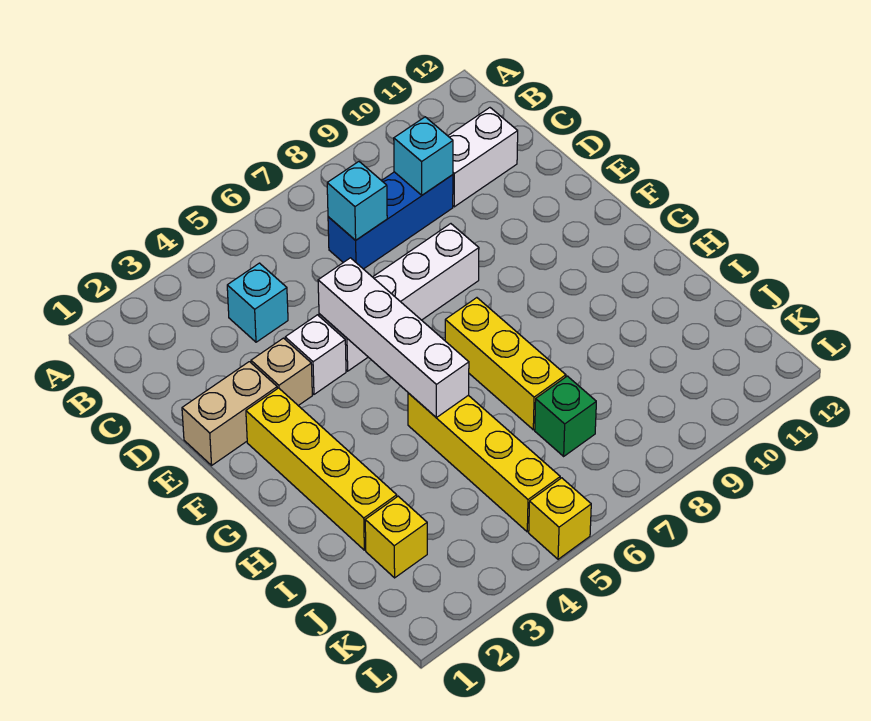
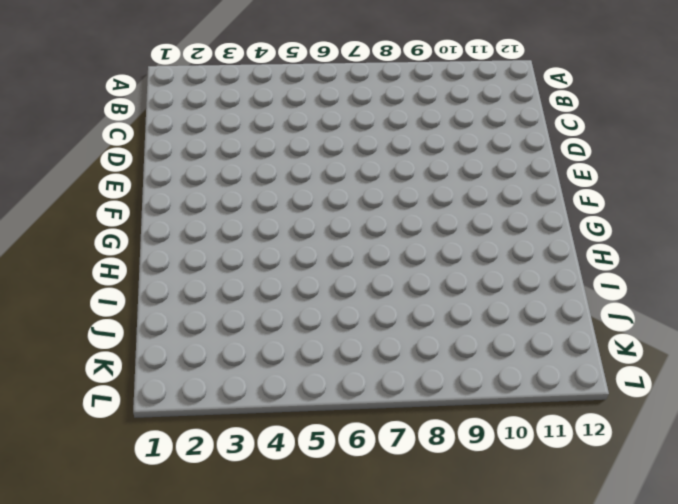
none -> cyan 1x1 brick [227,263,288,342]
none -> blue 1x3 brick [328,172,453,269]
none -> white 1x2 brick [448,108,518,207]

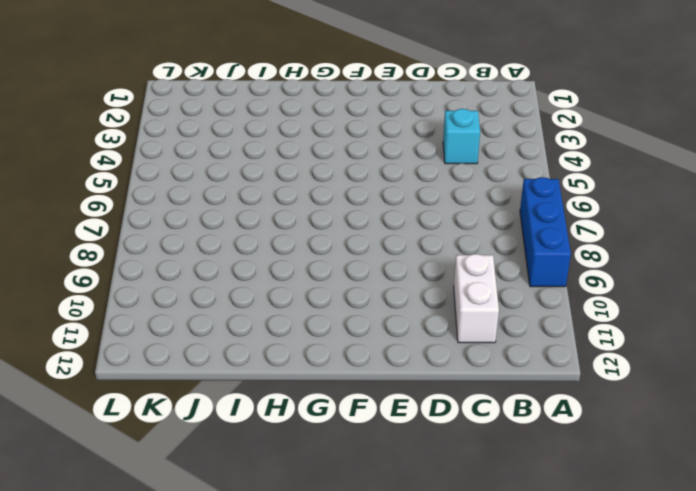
blue 1x3 brick [520,177,571,287] -> blue 1x3 brick moved to [328,172,453,269]
none -> tan 1x2 brick [182,362,277,465]
none -> tan 1x1 brick [251,338,312,406]
none -> white 1x1 brick [285,315,346,394]

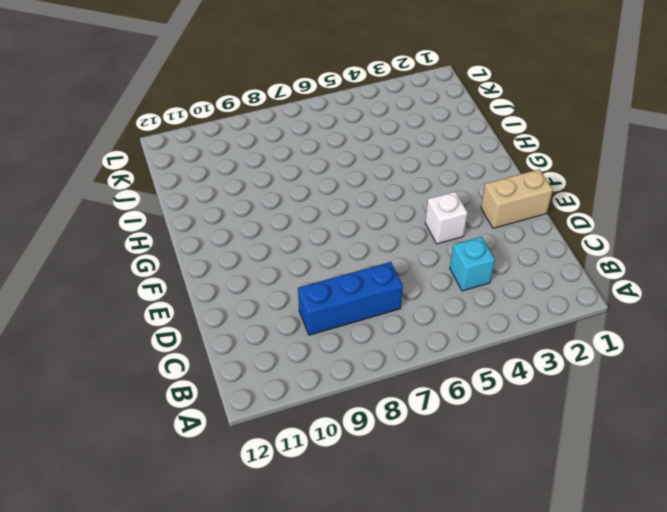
none -> white 1x2 brick [448,108,518,207]
none -> tan 1x1 brick [251,338,312,406]
none -> white 1x4 brick [319,224,479,371]

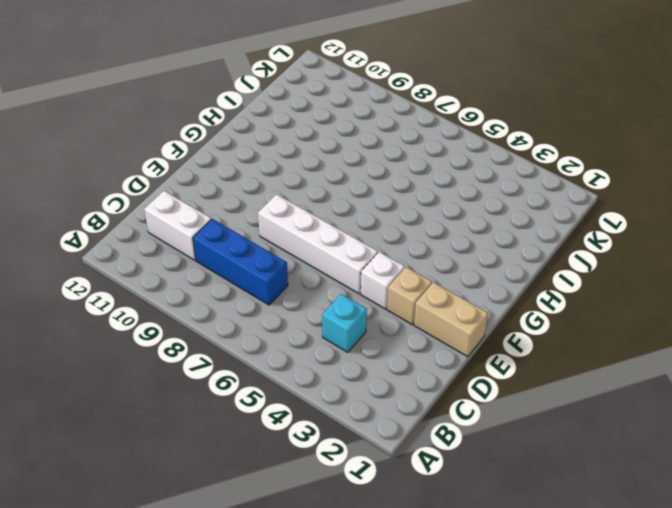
none -> yellow 1x4 brick [246,388,397,550]
none -> yellow 1x3 brick [445,298,566,430]
none -> yellow 1x4 brick [408,393,560,532]

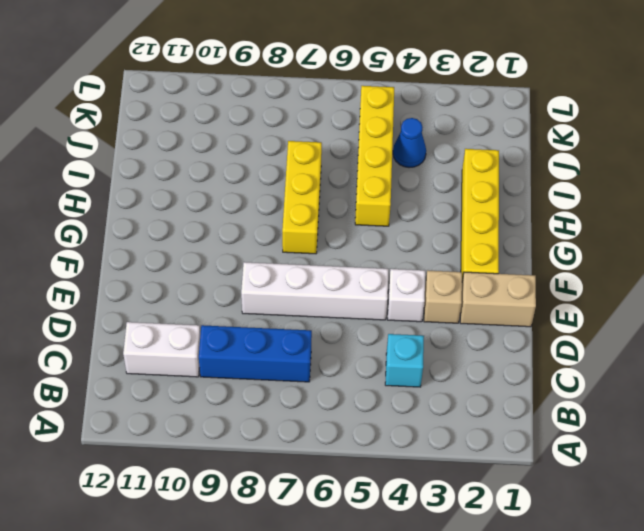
blue 1x1 cone [393,118,426,168] -> none
none -> yellow 1x1 brick [365,496,427,578]
none -> green 1x1 brick [535,376,596,456]
none -> yellow 1x1 brick [529,478,591,559]

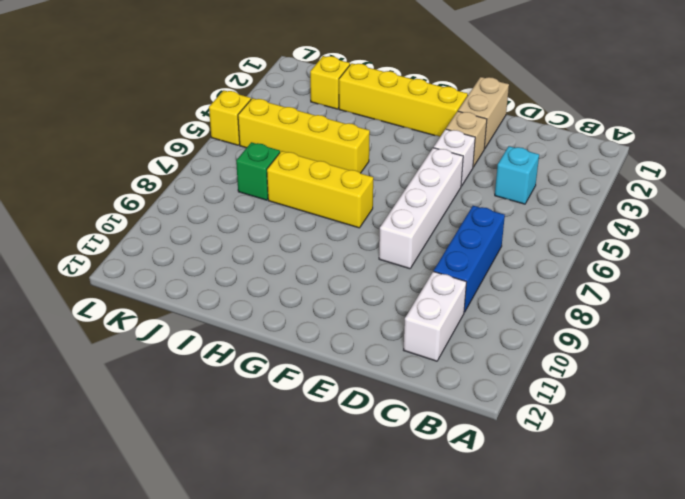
none -> cyan 1x1 brick [327,162,387,240]
none -> cyan 1x1 brick [394,117,453,195]
none -> white 1x4 brick [318,258,469,418]

